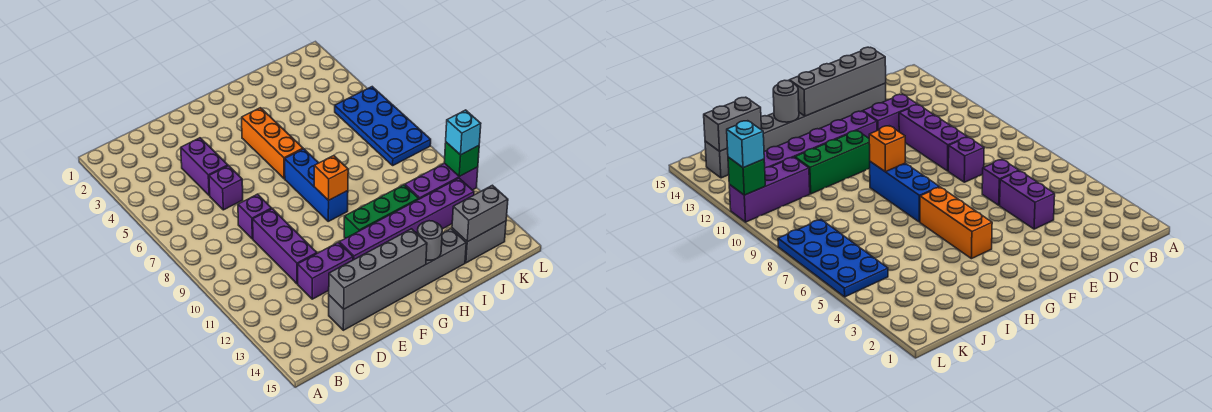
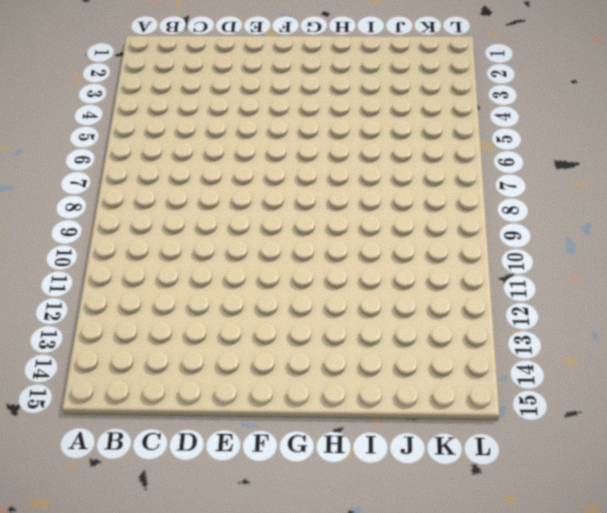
none -> purple 1x2 brick [181,138,228,196]
none -> purple 1x1 brick [209,166,243,210]
none -> purple 1x1 brick [238,194,272,239]

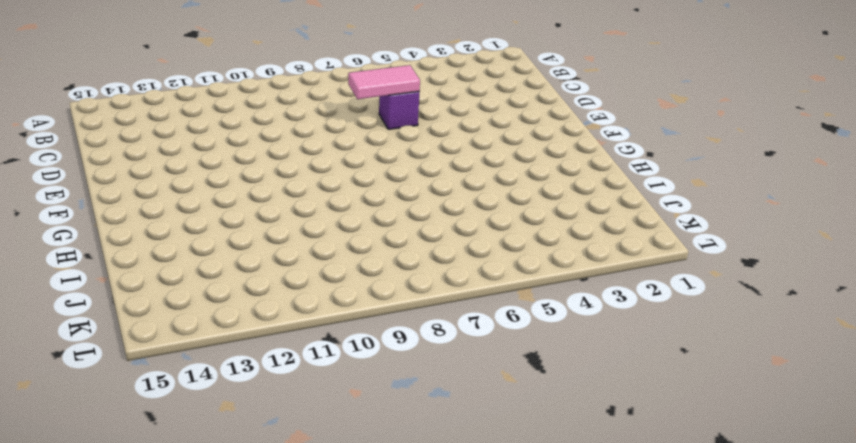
pink 1x2 tile [348,65,420,99] -> none
none -> purple 1x2 brick [181,138,228,196]
none -> purple 1x1 brick [238,194,272,239]
none -> purple 1x3 brick [253,209,317,284]

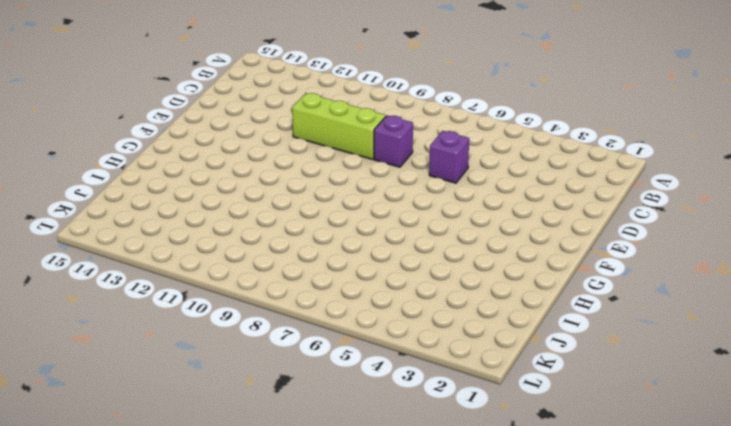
lime 1x3 brick [292,93,386,159] -> purple 1x3 brick [253,209,317,284]
none -> purple 1x2 brick [181,138,228,196]
none -> purple 1x2 brick [298,242,353,299]
none -> grey 1x6 brick [329,229,466,330]

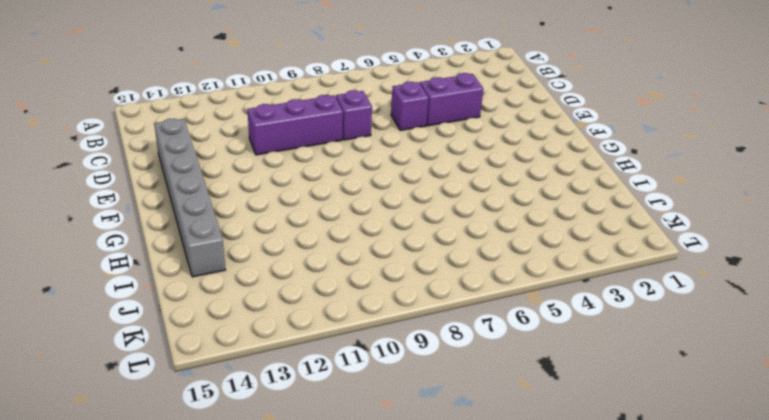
none -> purple 1x2 brick [298,242,353,299]
none -> purple 1x6 brick [339,178,474,260]
none -> orange 1x3 brick [242,108,303,179]

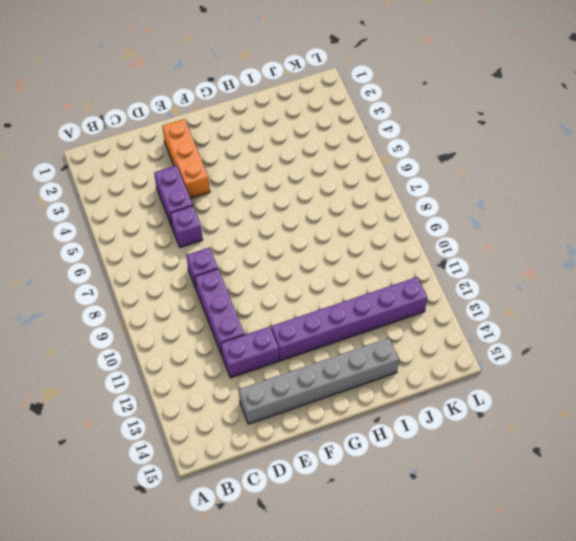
orange 1x3 brick [163,119,210,199] -> orange 1x3 brick moved to [242,108,303,179]
none -> blue 1x3 brick [285,149,348,221]
none -> green 1x3 brick [344,185,419,238]
none -> purple 1x3 brick [405,163,478,199]

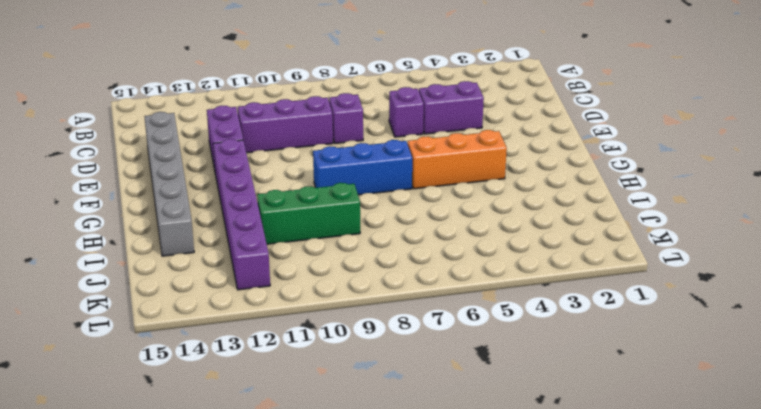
green 1x3 brick [257,183,360,244] -> green 1x3 brick turned to [344,185,419,238]
none -> purple 1x3 brick [405,163,478,199]
none -> grey 1x2 brick [452,221,506,263]
none -> blue 2x4 plate [335,87,431,165]

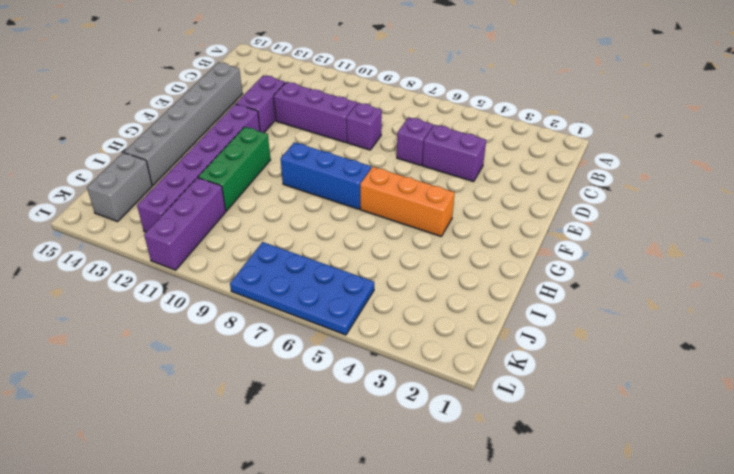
none -> grey 1x4 brick [329,229,427,309]
none -> orange 1x1 brick [314,156,348,200]
none -> grey 1x1 round brick [417,221,442,260]

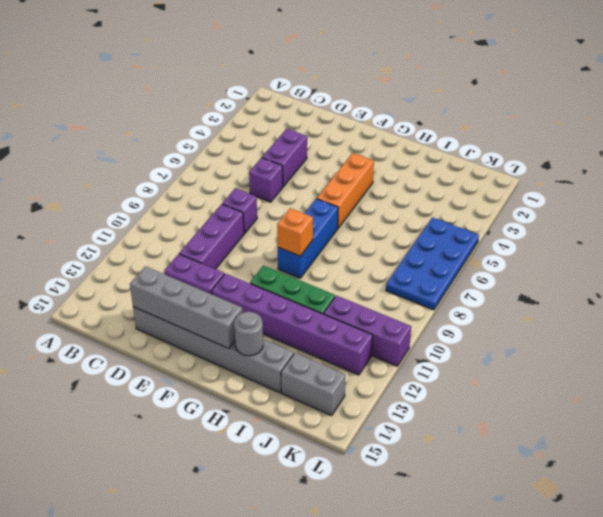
none -> grey 1x2 brick [452,185,508,242]
none -> green 1x1 brick [444,142,479,176]
none -> cyan 1x1 brick [446,110,481,155]

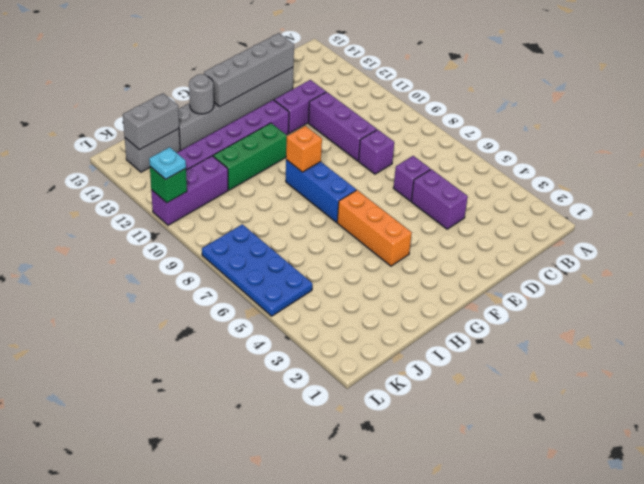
cyan 1x1 plate [149,147,186,179] -> cyan 1x1 brick [446,110,481,155]

